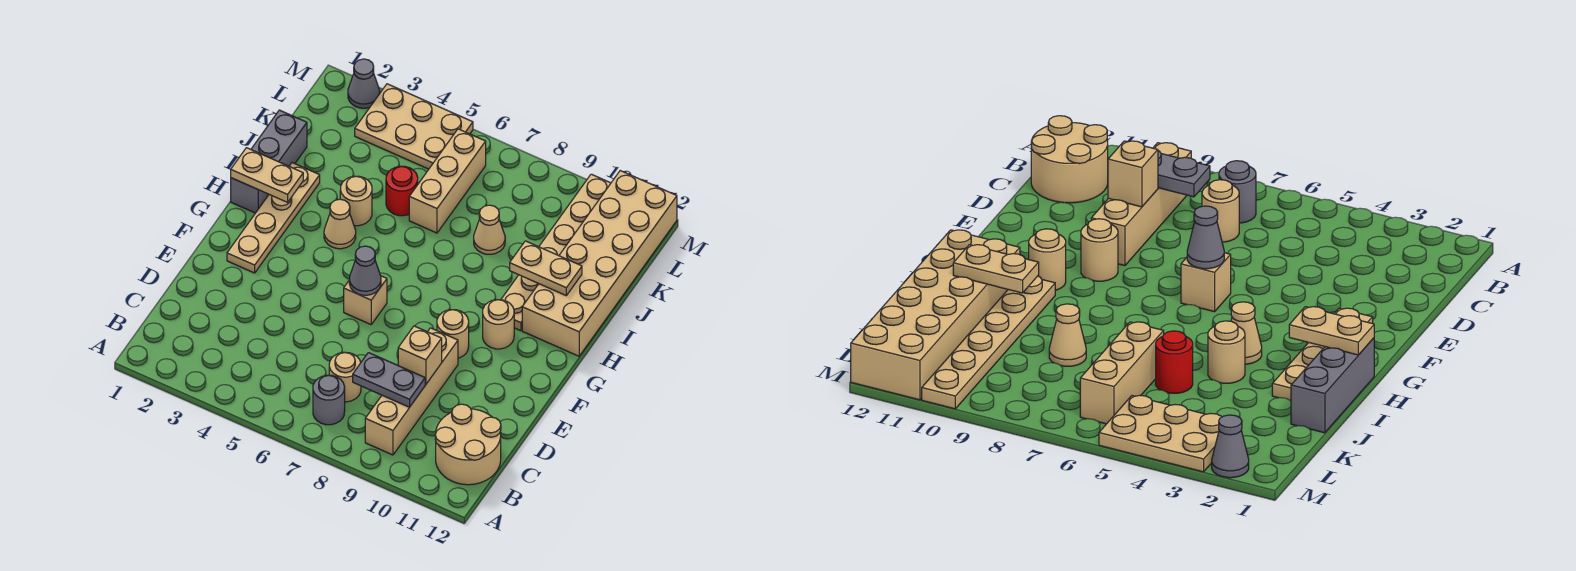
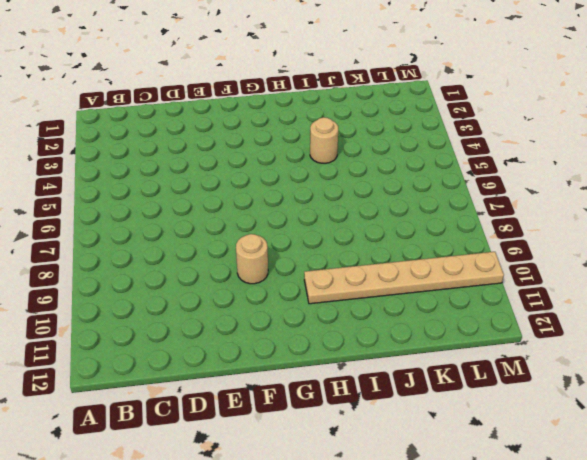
none -> grey 1x1 round brick [313,375,345,425]
none -> tan 1x4 brick [365,328,458,455]
none -> tan 2x2 round brick [435,404,501,485]

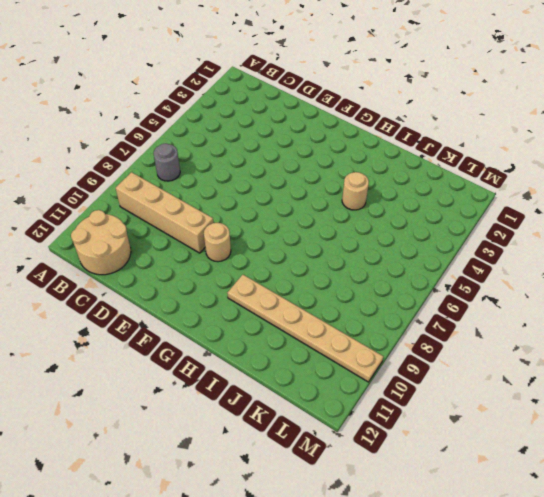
none -> tan 1x1 round brick [329,352,361,402]
none -> tan 1x4 plate [227,163,320,273]
none -> tan 1x1 brick [344,276,387,324]

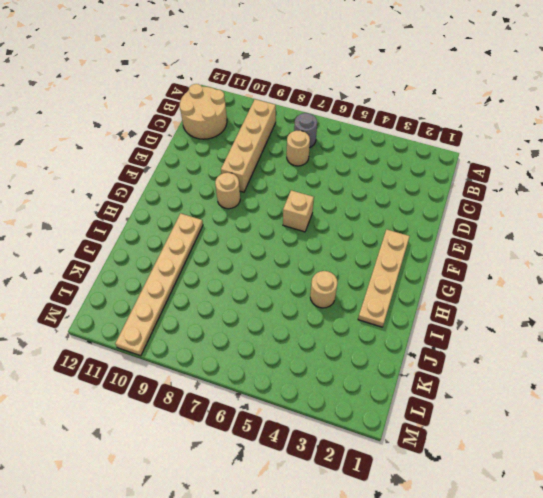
none -> tan 1x1 round brick [483,300,514,349]
none -> grey 1x3 brick [231,110,307,213]
none -> tan 1x1 cone [324,199,356,249]

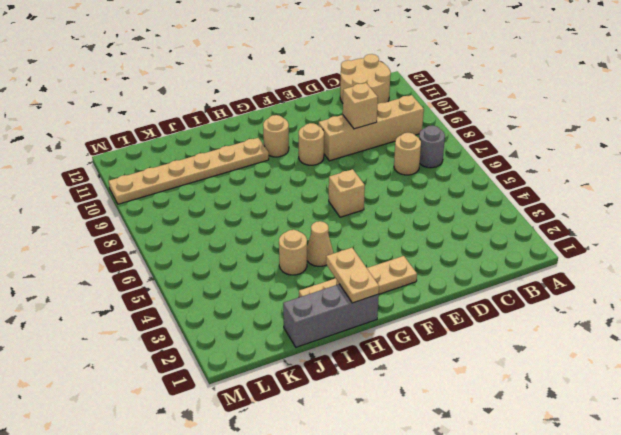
none -> tan 2x6 brick [522,171,677,356]
none -> red 1x1 round brick [386,166,418,216]
none -> tan 1x3 brick [409,129,486,233]

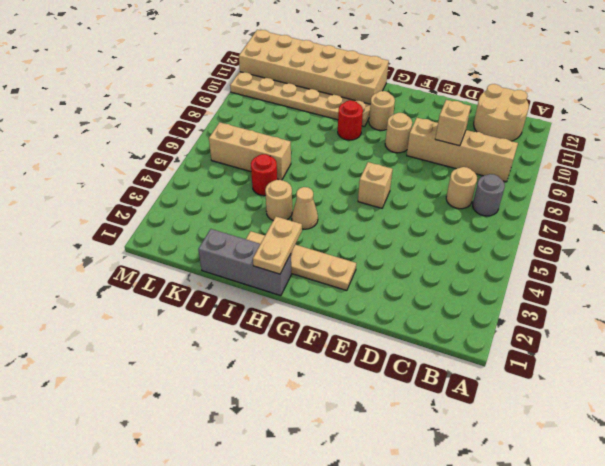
red 1x1 round brick [338,100,363,140] -> none
none -> tan 1x1 cone [474,205,505,254]
none -> tan 2x3 plate [355,84,473,169]
none -> grey 1x1 cone [348,59,380,108]

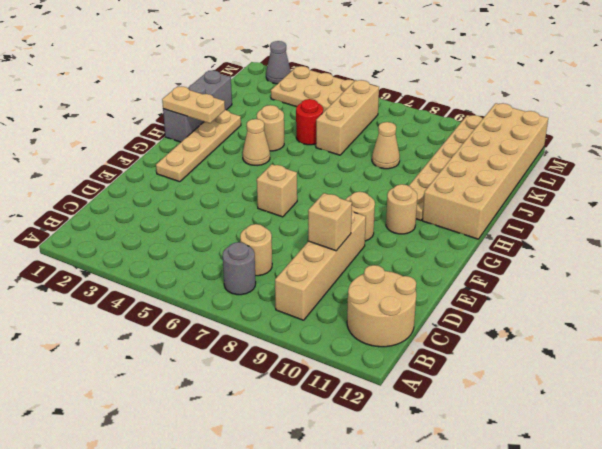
none -> grey 1x2 plate [353,353,425,407]
none -> grey 1x1 cone [349,246,381,295]
none -> tan 1x2 plate [510,241,582,295]

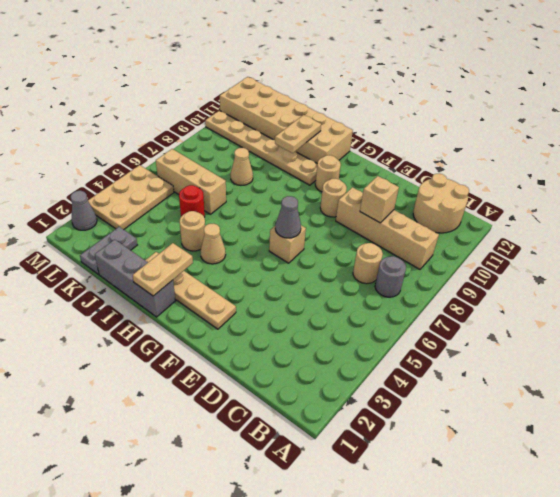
grey 1x2 plate [80,227,137,275] -> grey 1x2 plate moved to [353,353,425,407]

